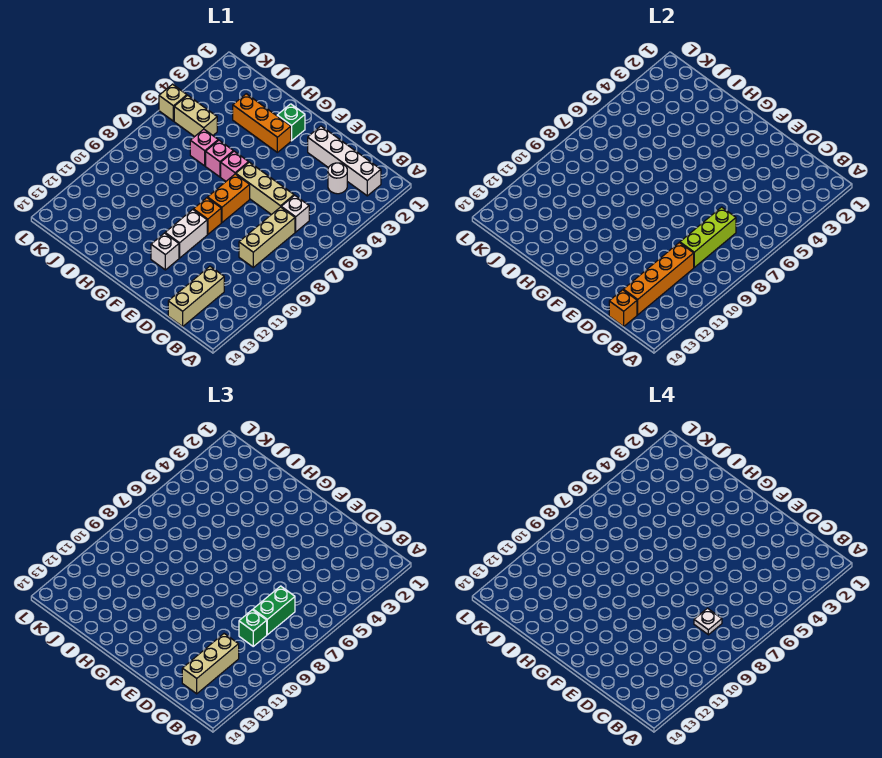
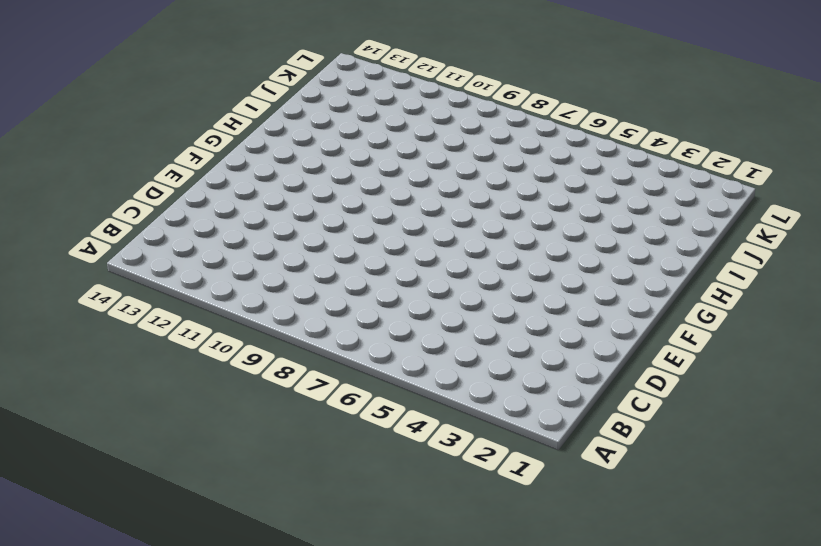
none -> white 1x4 brick [308,126,381,196]
none -> white 1x1 round brick [328,163,347,194]
none -> white 1x1 brick [281,195,309,232]

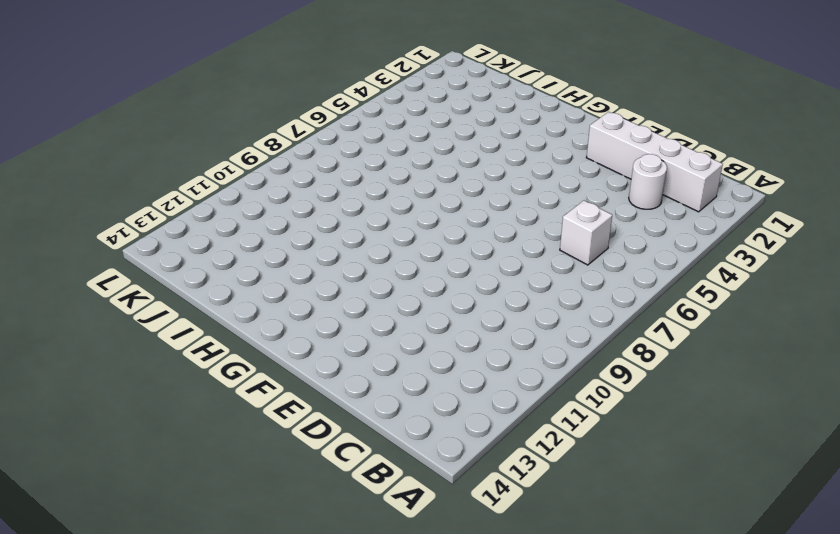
none -> tan 1x3 brick [239,207,295,267]
none -> tan 1x3 brick [168,266,224,326]
none -> tan 1x3 brick [236,162,294,215]

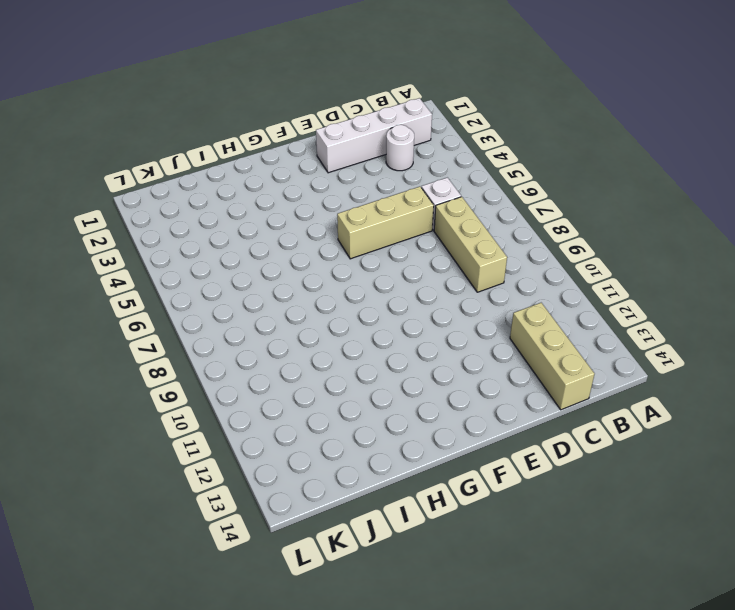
none -> orange 1x2 brick [208,174,250,223]
none -> orange 1x1 brick [193,198,221,234]
none -> white 1x2 brick [165,210,207,258]

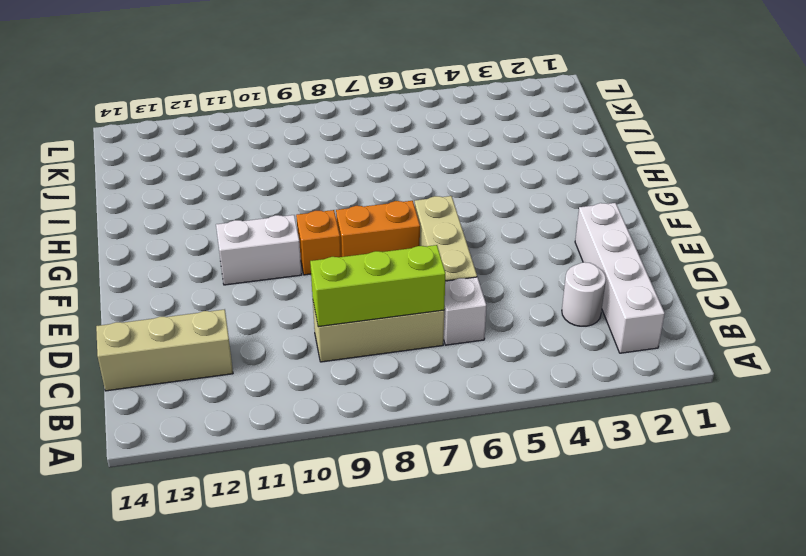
none -> white 1x1 brick [151,233,179,270]
none -> green 1x1 brick [277,104,305,141]
none -> orange 1x3 brick [233,94,291,152]

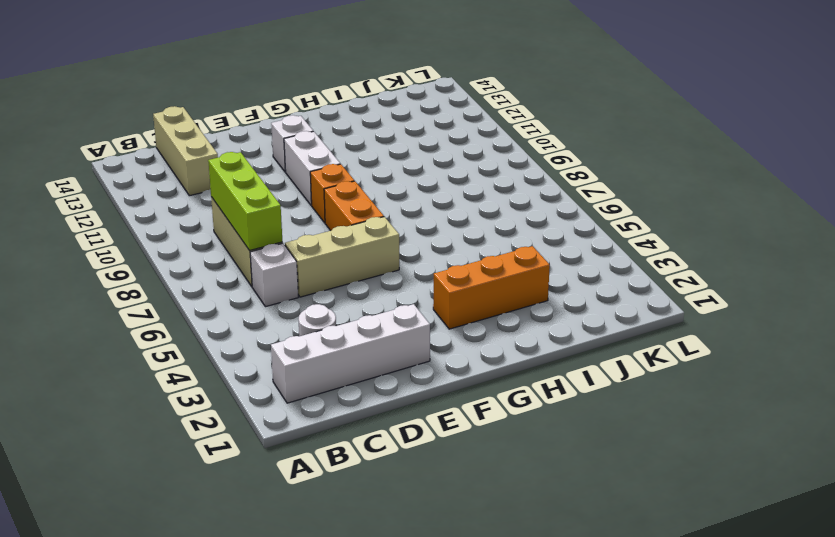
none -> green 1x1 brick [277,104,305,141]
none -> pink 1x1 brick [221,151,249,181]
none -> pink 1x1 brick [206,140,233,177]

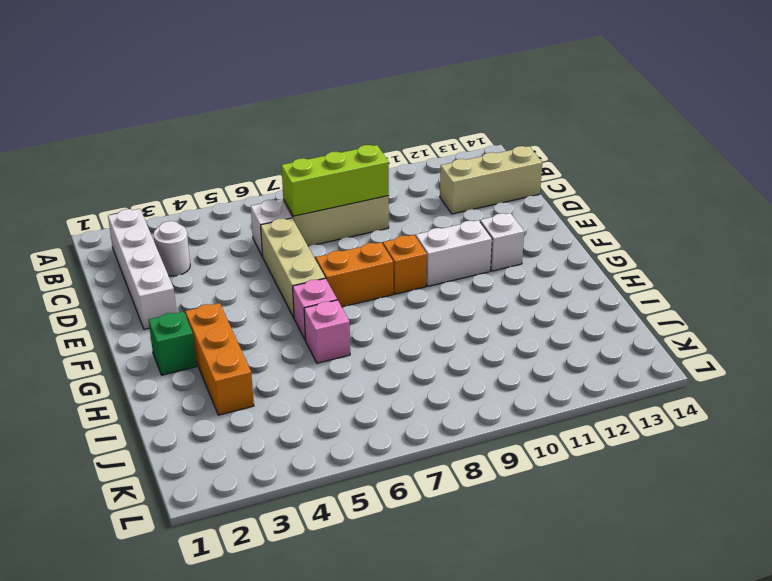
none -> pink 1x1 brick [190,129,218,166]
none -> tan 1x2 brick [174,95,217,137]
none -> tan 1x1 brick [159,84,187,121]

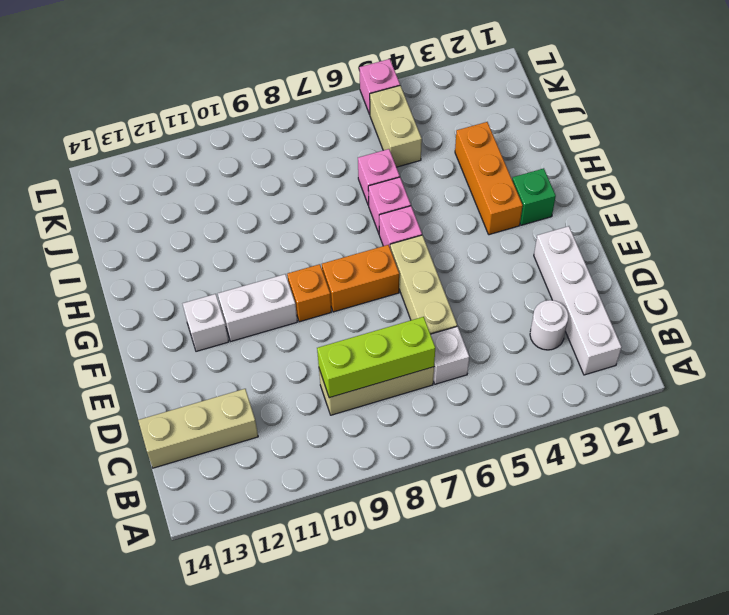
pink 1x1 brick [359,59,400,114] -> tan 1x1 brick [159,84,187,121]
none -> orange 1x4 brick [623,243,694,315]
none -> orange 1x1 brick [609,290,637,326]
none -> green 1x2 brick [253,586,295,635]

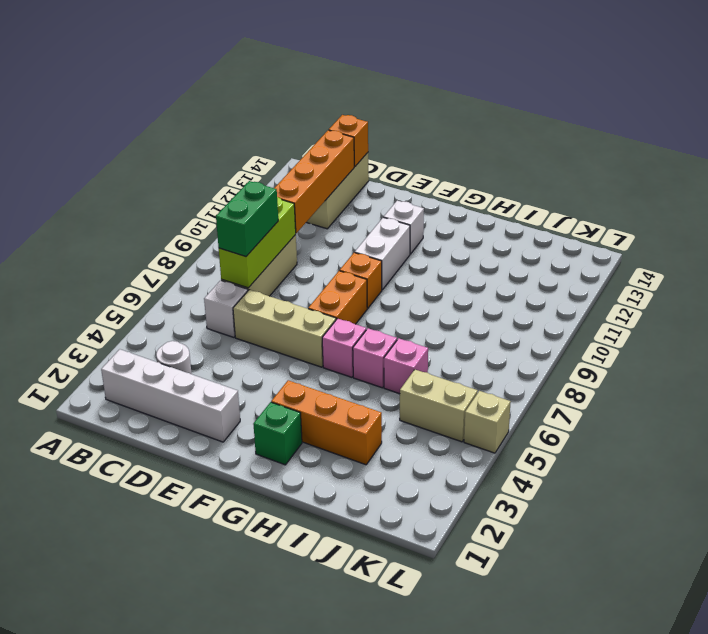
none -> green 1x1 brick [239,610,267,646]
none -> tan 1x3 brick [182,634,239,694]
none -> white 1x1 plate [694,608,722,635]

